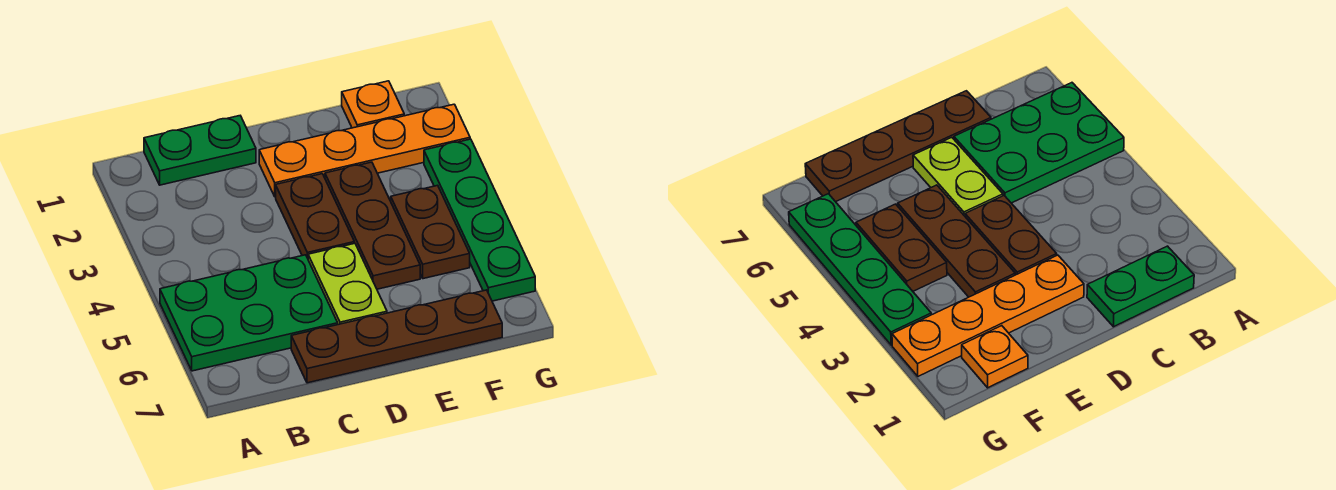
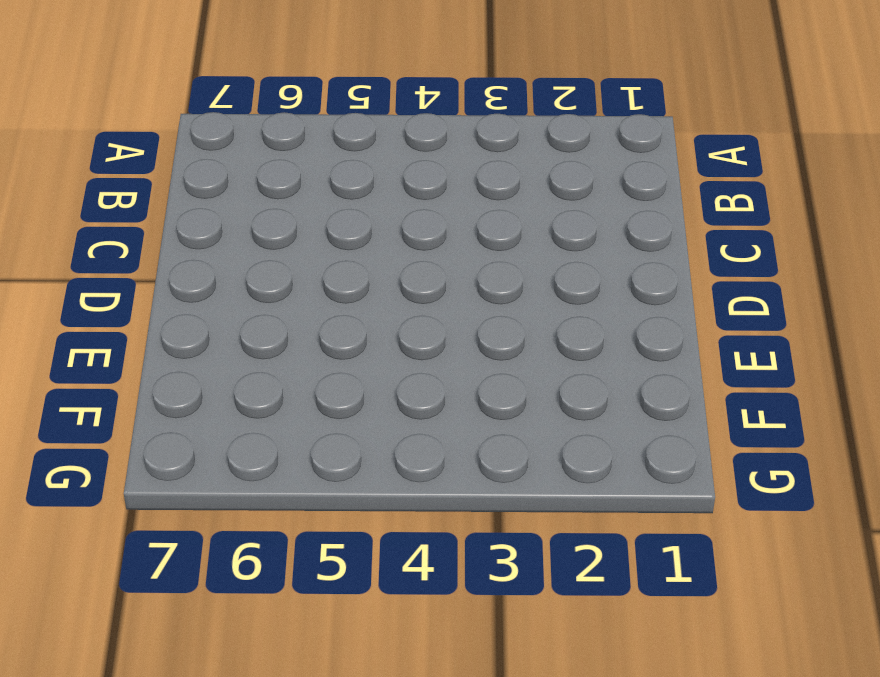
none -> green 2x3 plate [160,255,338,371]
none -> green 1x2 plate [144,116,256,185]

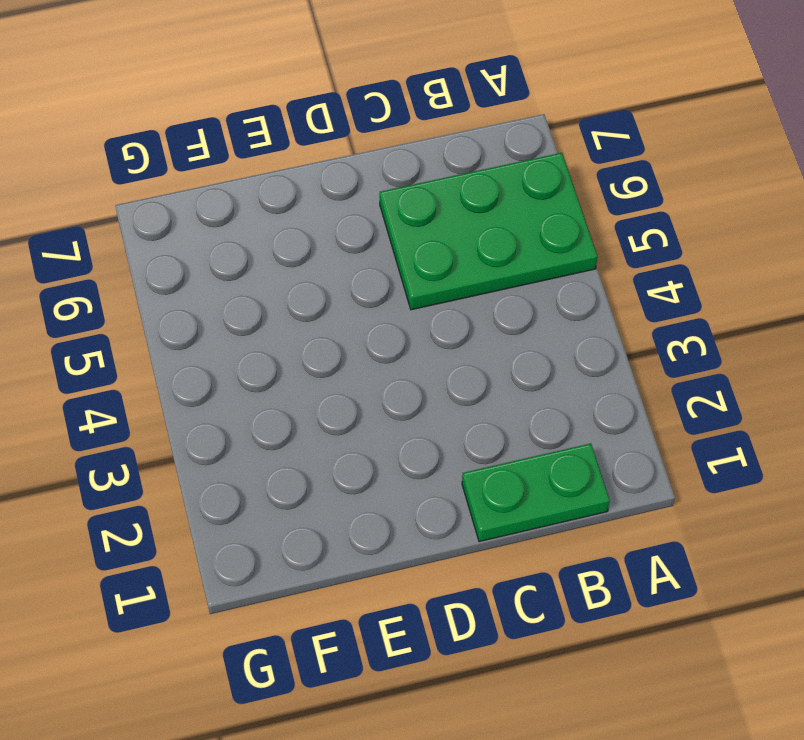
none -> brown 1x4 plate [291,290,502,383]
none -> orange 1x4 plate [259,104,470,197]

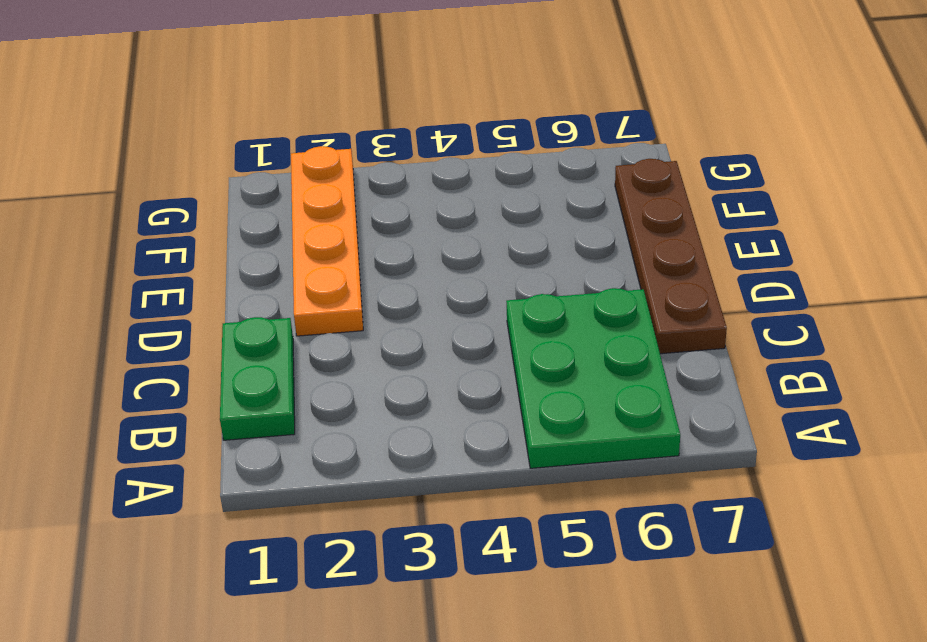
none -> brown 1x2 plate [276,174,354,258]
none -> lime 1x2 plate [308,243,387,325]

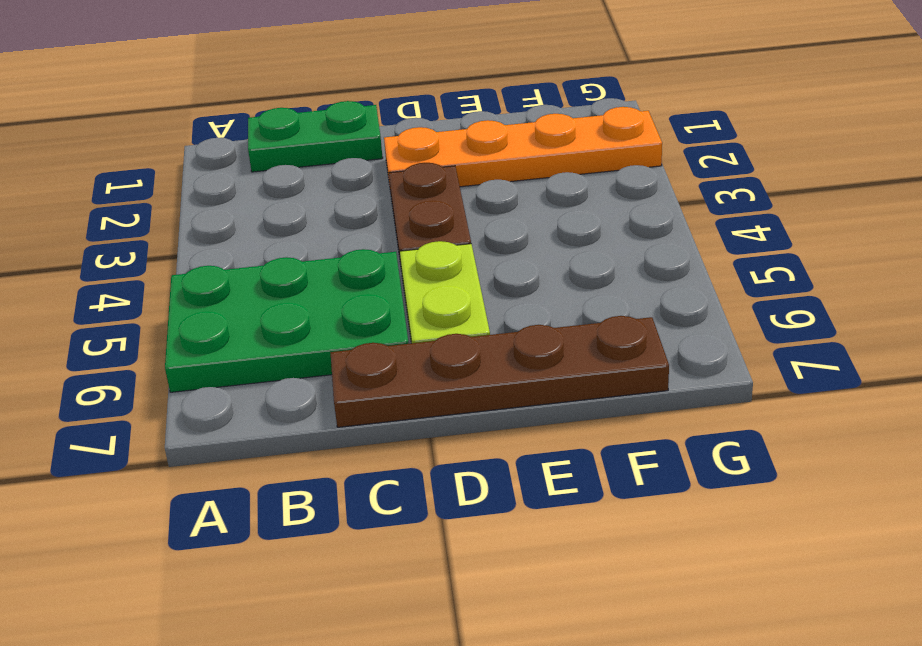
none -> brown 1x3 plate [325,162,420,289]
none -> orange 1x1 plate [342,81,404,128]

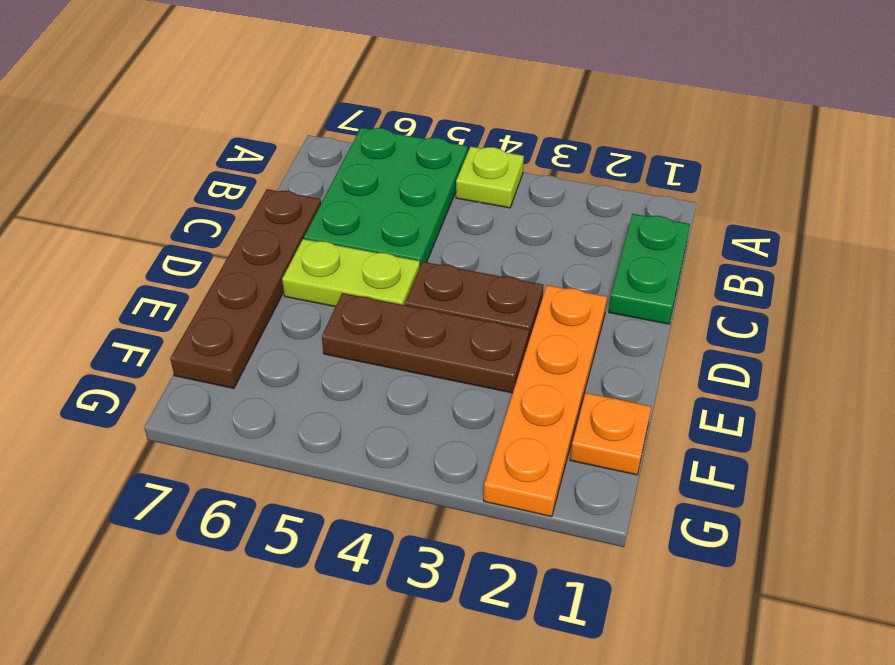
lime 1x1 plate [456,147,524,208] -> none
none -> brown 1x2 plate [391,185,470,279]
none -> green 1x4 plate [424,139,535,301]

